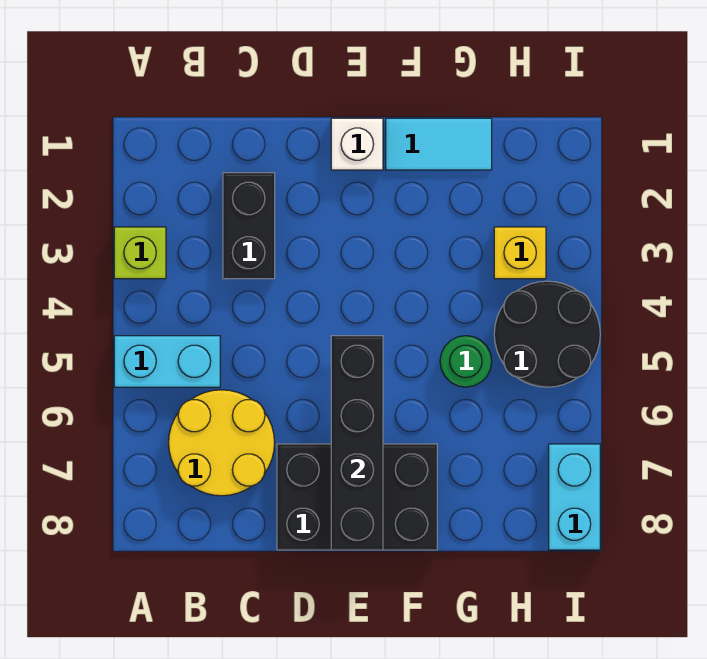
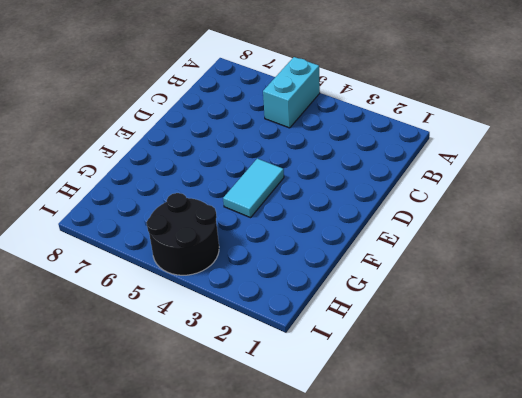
cyan 1x2 tile [223,159,284,218] -> cyan 1x2 tile moved to [386,118,492,170]
none -> lime 1x1 brick [114,227,166,279]
none -> yellow 2x2 round brick [169,390,275,496]
none -> black 1x2 brick [223,173,275,279]

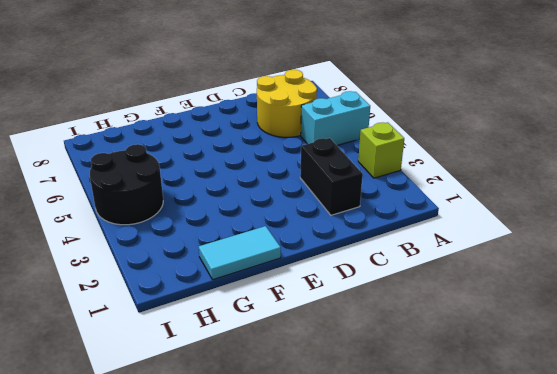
none -> black 2x3 brick [277,444,437,550]
none -> white 1x1 brick [331,118,383,170]
none -> green 1x1 round brick [440,336,492,387]

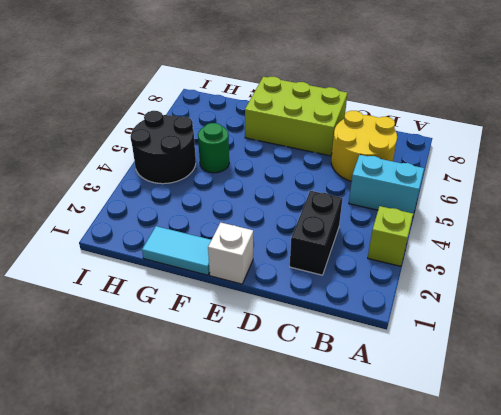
lime 2x3 brick [245,77,347,156] -> black 2x3 brick [277,444,437,550]
none -> yellow 1x1 brick [494,227,546,279]
none -> cyan 1x2 brick [549,444,600,550]
none -> black 1x4 brick [331,336,383,550]

